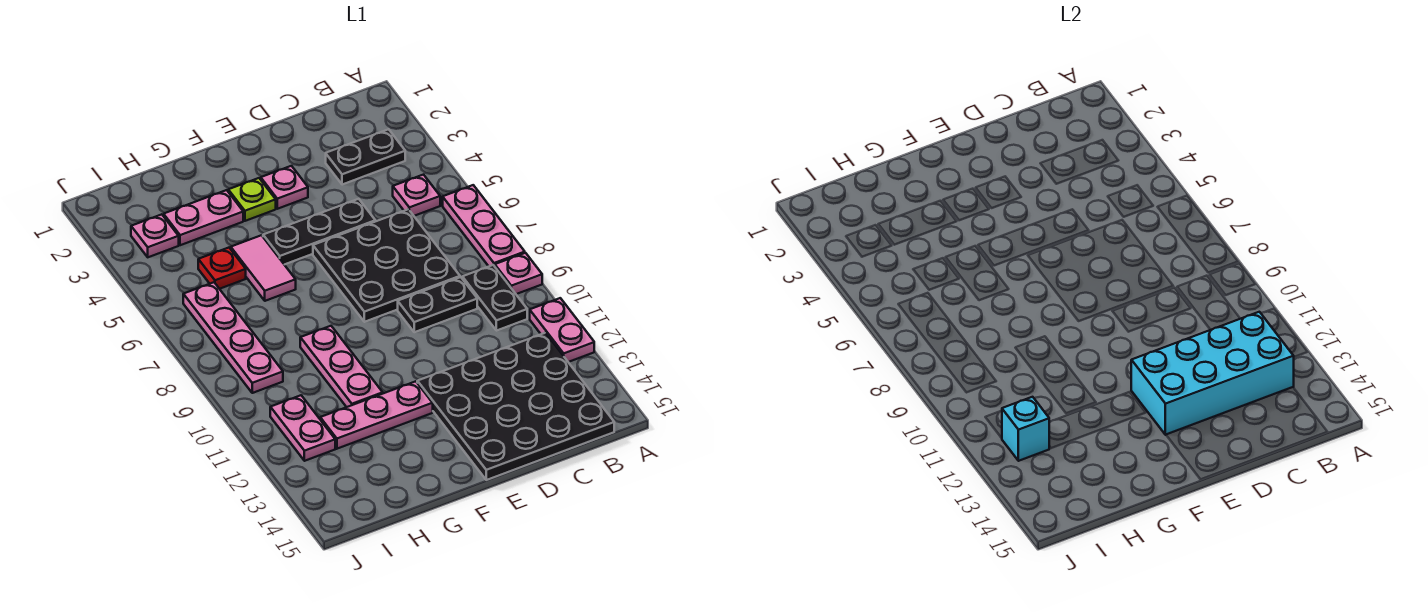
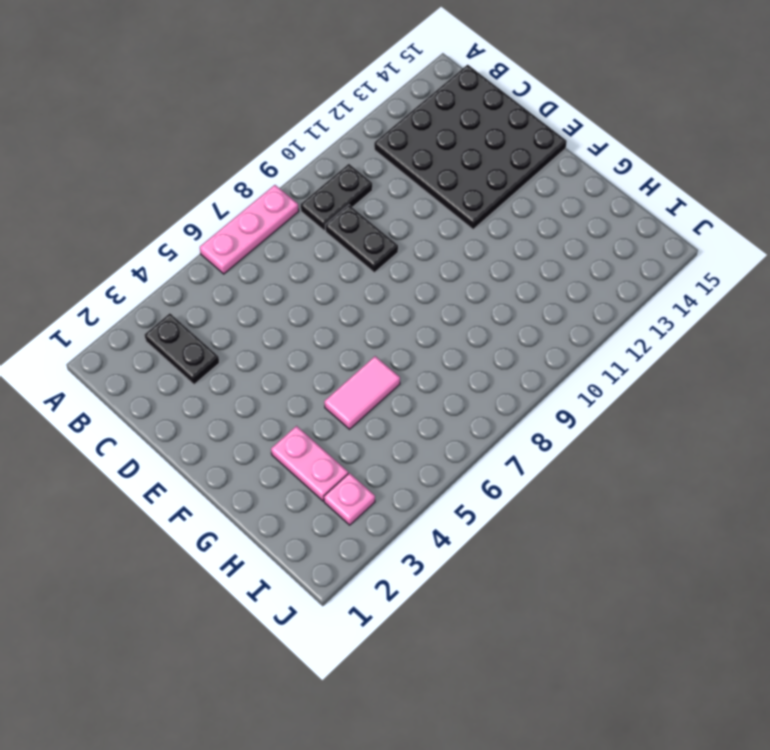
none -> pink 1x1 plate [495,253,542,294]
none -> pink 1x2 plate [530,298,594,362]
none -> pink 1x1 plate [393,175,440,216]

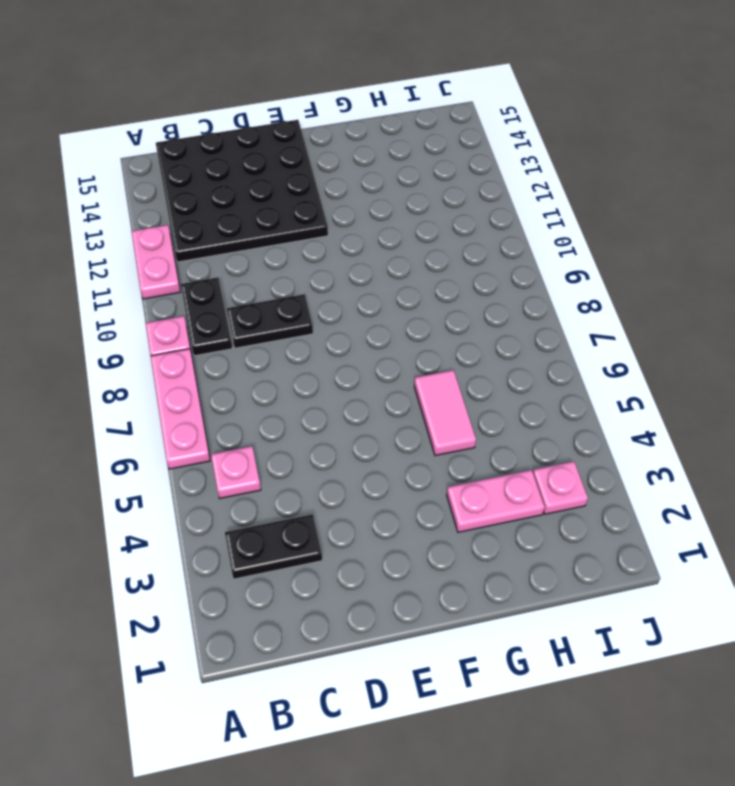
none -> black 3x3 plate [313,209,460,322]
none -> black 1x3 plate [263,199,375,265]
none -> pink 1x1 plate [261,166,308,209]

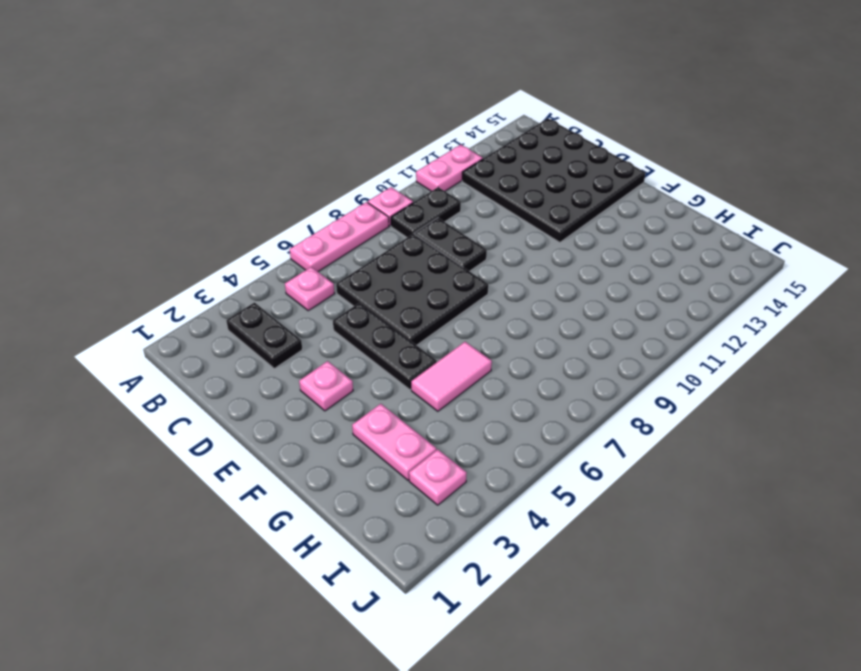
none -> lime 1x1 plate [228,178,276,221]
none -> pink 1x3 plate [320,381,433,449]
none -> pink 1x3 plate [300,326,383,407]

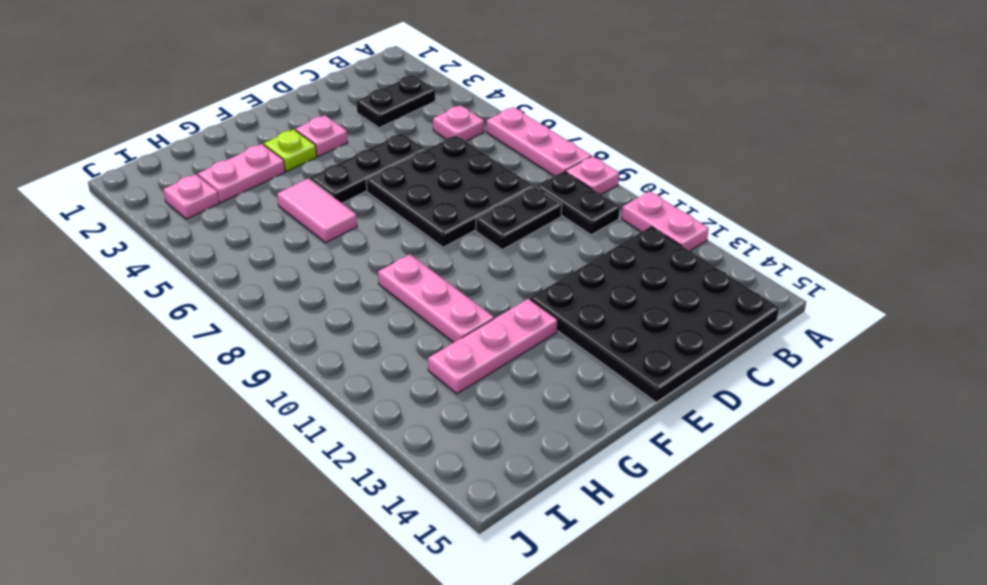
none -> red 1x1 plate [198,248,246,289]
none -> pink 1x4 plate [183,282,283,393]
none -> pink 1x2 plate [270,395,335,461]

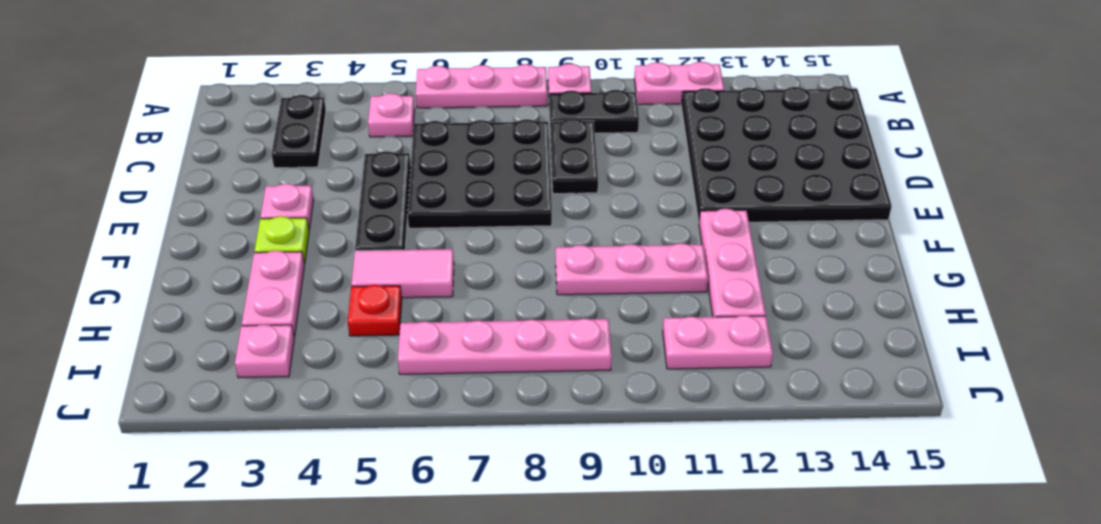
none -> cyan 2x4 brick [1131,312,1294,435]
none -> cyan 1x1 brick [1002,397,1049,461]

